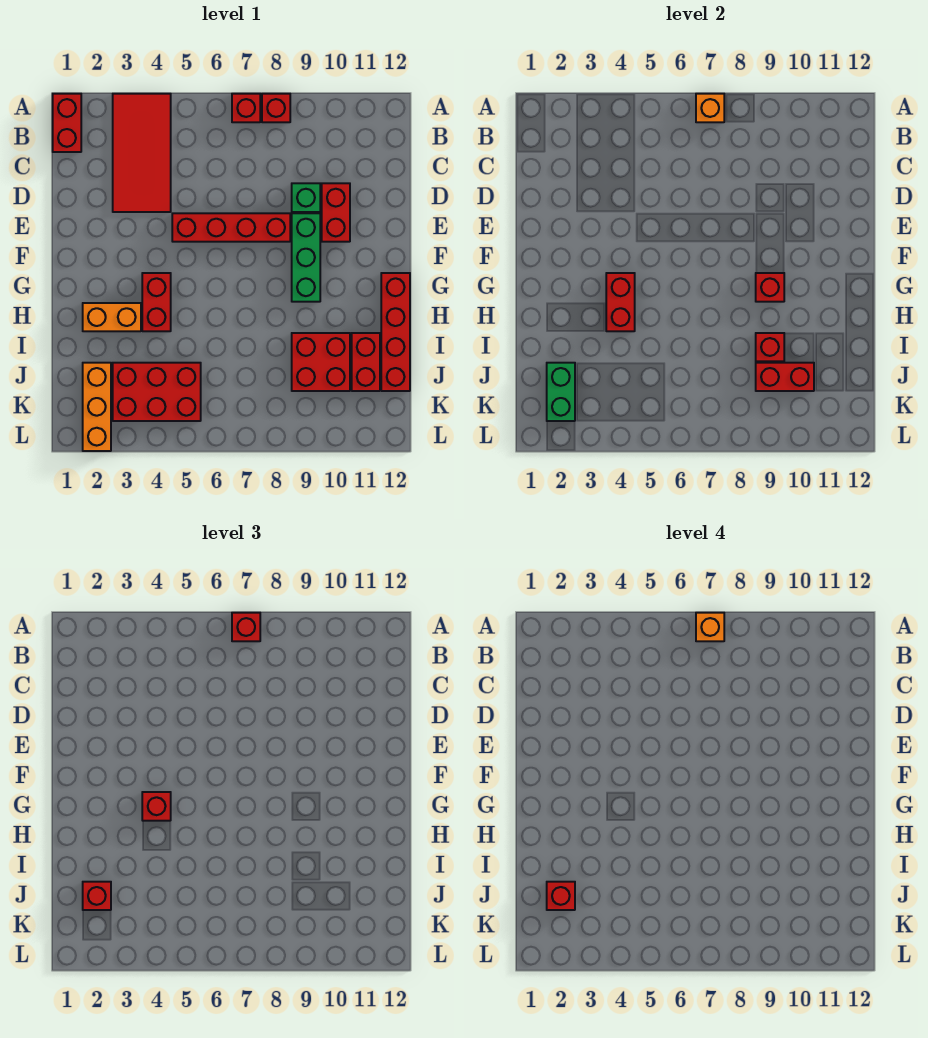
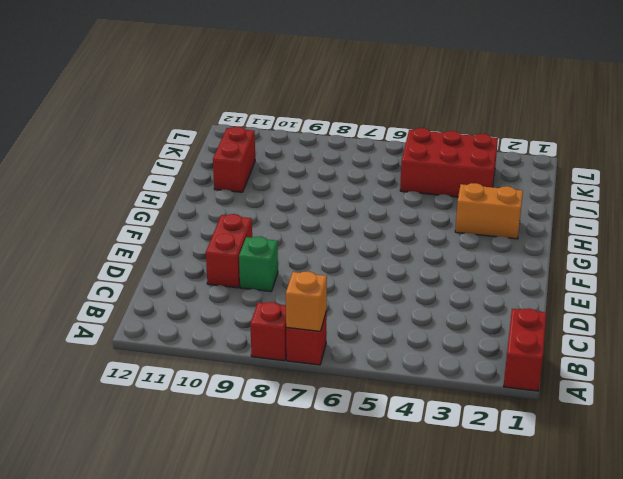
none -> red 2x4 tile [113,94,171,212]
none -> red 1x4 brick [172,213,290,242]
none -> green 1x3 brick [292,213,320,302]

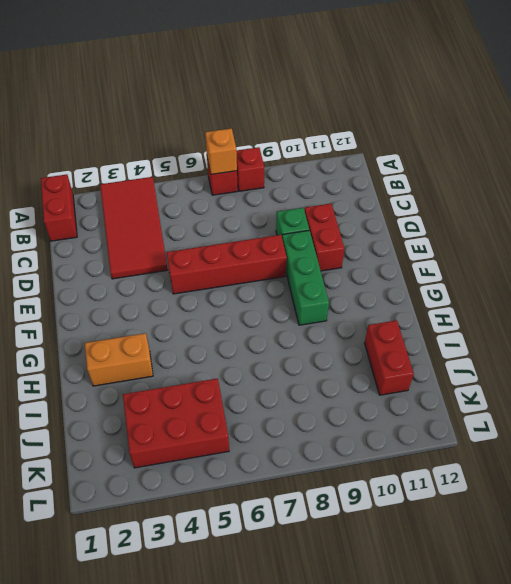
none -> red 1x2 brick [142,273,171,331]
none -> red 1x4 brick [381,273,410,391]
none -> red 2x2 brick [292,333,350,391]

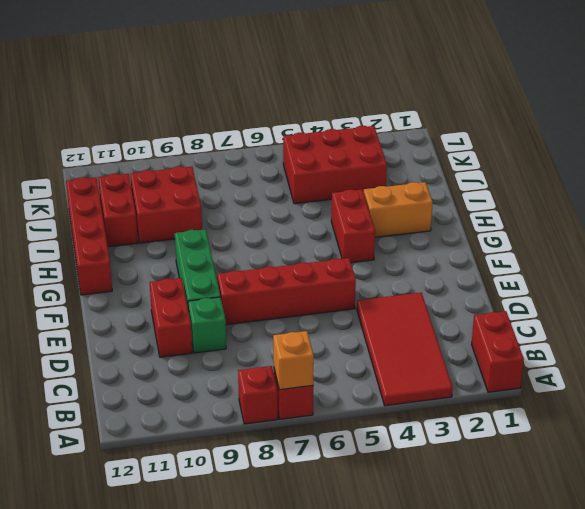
none -> orange 1x3 brick [83,363,111,451]
none -> red 1x2 brick [606,273,635,331]
none -> red 1x1 brick [756,273,784,302]

